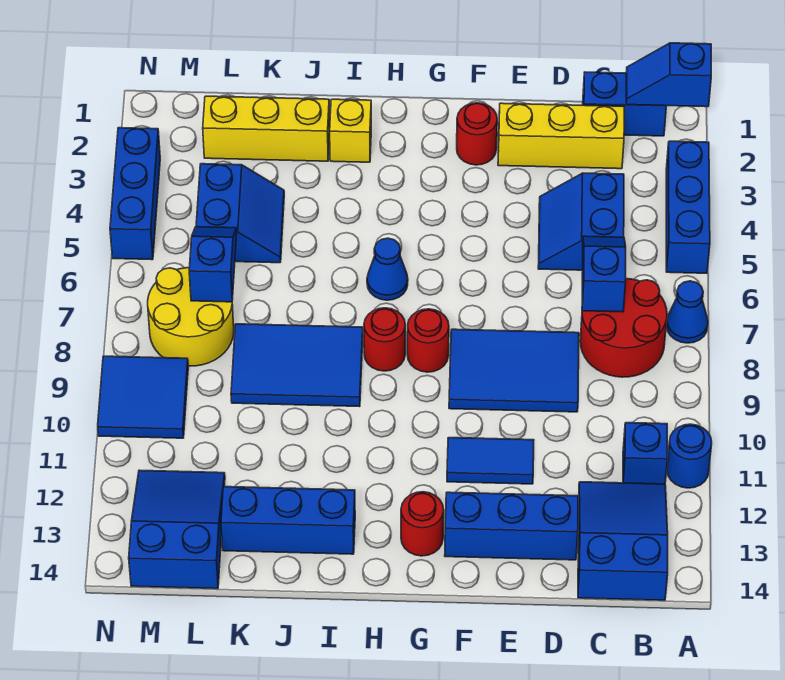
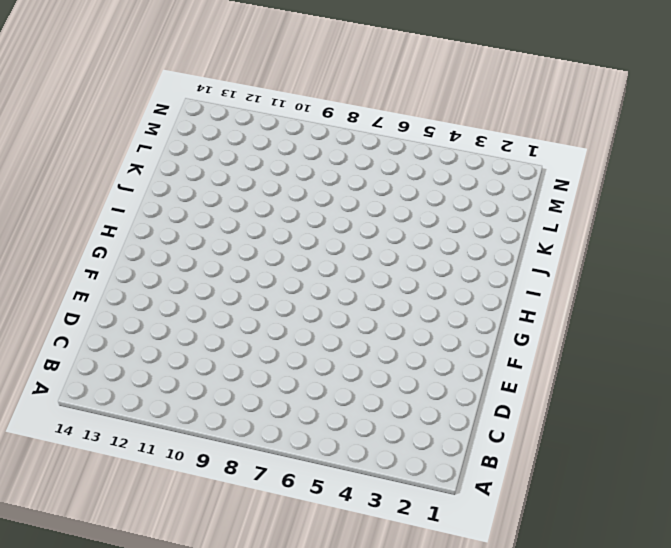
none -> blue 1x3 brick [666,141,710,273]
none -> blue 1x1 cone [667,281,708,343]
none -> blue 1x1 round brick [667,424,712,488]

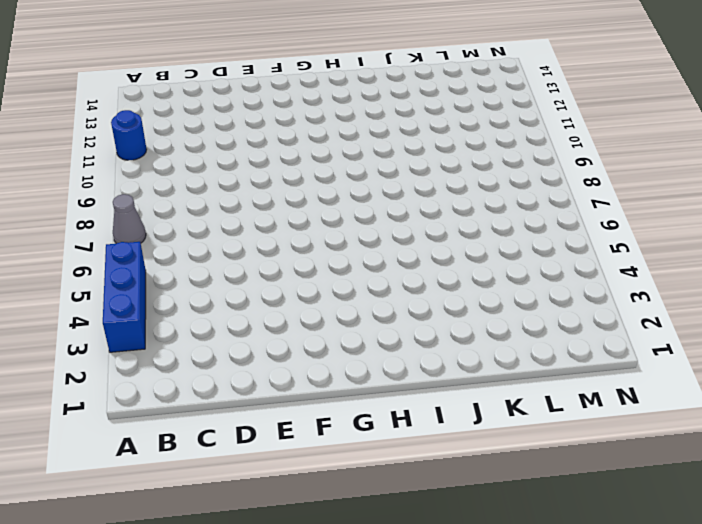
grey 1x1 cone [113,194,146,243] -> blue 1x1 cone [667,281,708,343]
none -> blue 1x2 brick [583,72,666,136]
none -> red 2x2 round brick [580,279,667,377]
none -> blue 1x1 brick [623,423,667,484]

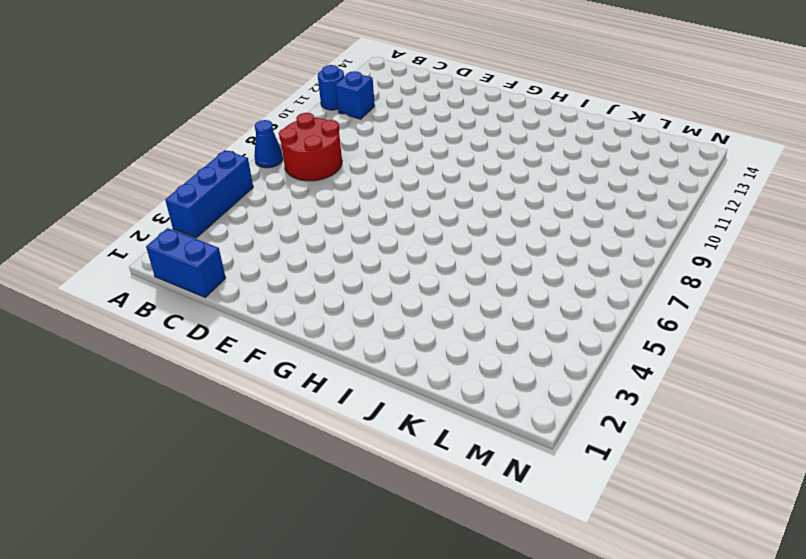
none -> blue 2x3 slope [578,482,668,600]
none -> yellow 1x3 brick [498,103,624,169]
none -> blue 2x2 slope [538,173,624,270]

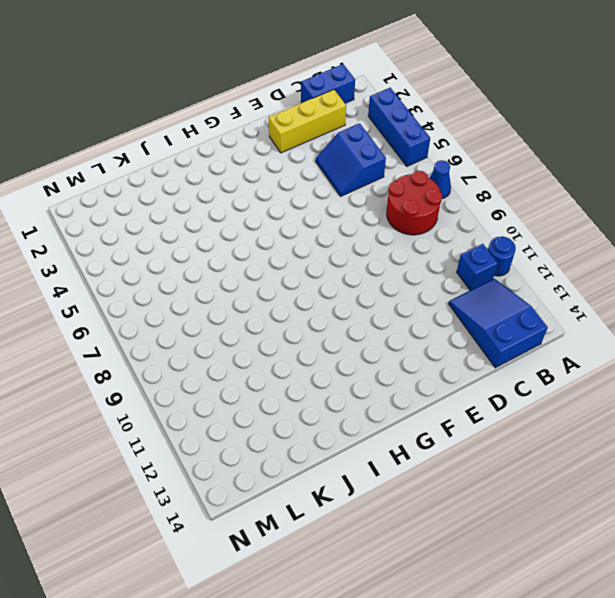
none -> blue 2x3 tile [449,329,579,412]
none -> blue 1x3 brick [445,492,578,560]
none -> blue 1x2 tile [447,438,534,484]

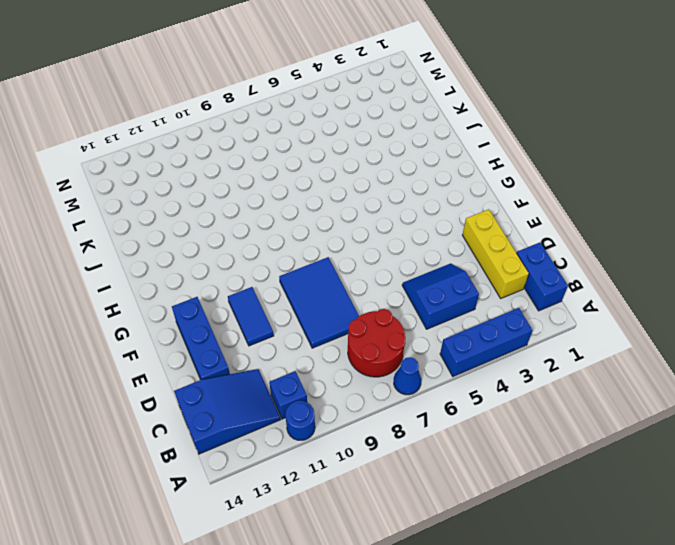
none -> red 1x1 round brick [457,103,497,165]
none -> red 1x1 round brick [407,309,449,372]
none -> red 1x1 round brick [401,492,444,556]

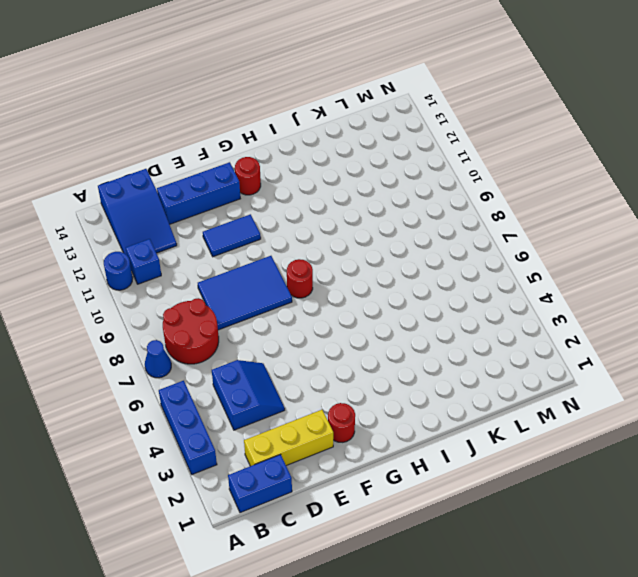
none -> blue 1x1 cone [367,238,408,300]
none -> red 1x1 round brick [364,308,405,371]
none -> yellow 1x1 brick [330,99,371,162]

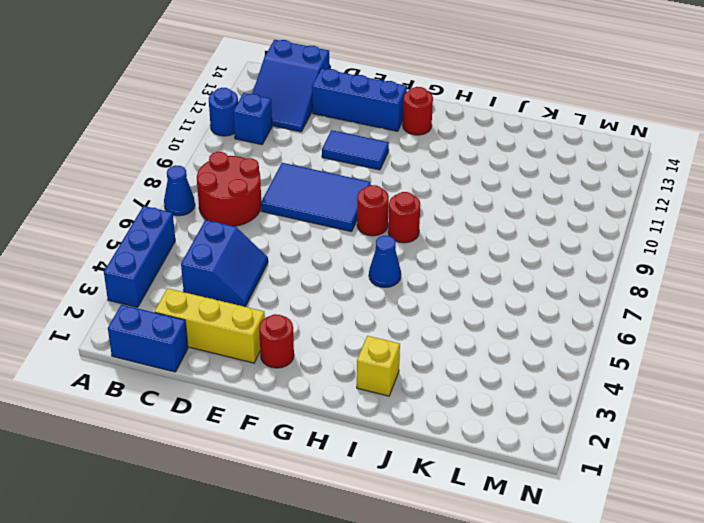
none -> blue 2x3 tile [231,324,363,407]
none -> blue 1x3 brick [221,487,355,554]
none -> yellow 1x3 brick [203,96,330,161]

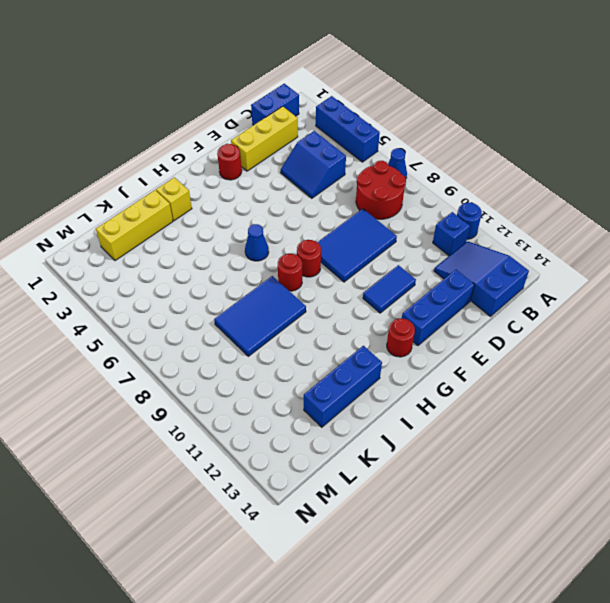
none -> blue 2x2 slope [196,164,284,263]
none -> yellow 2x2 round brick [148,268,234,366]
none -> blue 2x3 slope [129,470,225,589]

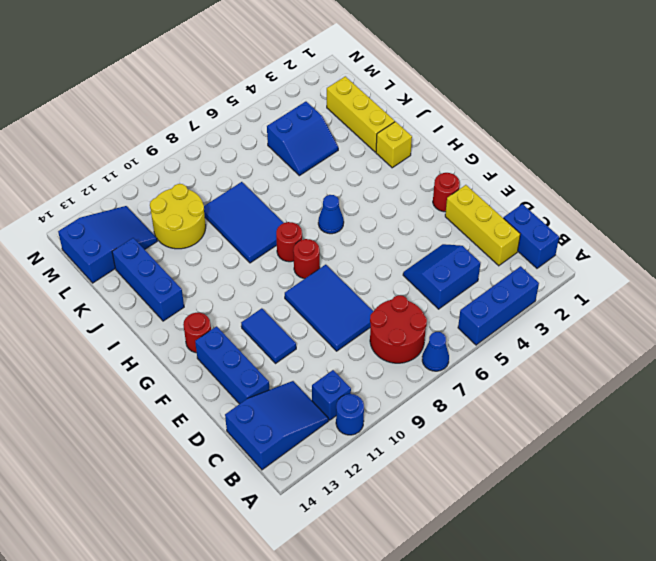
yellow 2x2 round brick [150,184,206,249] -> yellow 2x2 round brick moved to [148,268,234,366]
none -> blue 2x2 tile [98,356,188,438]
none -> blue 1x3 brick [110,128,160,260]
none -> blue 1x2 slope [626,43,711,107]

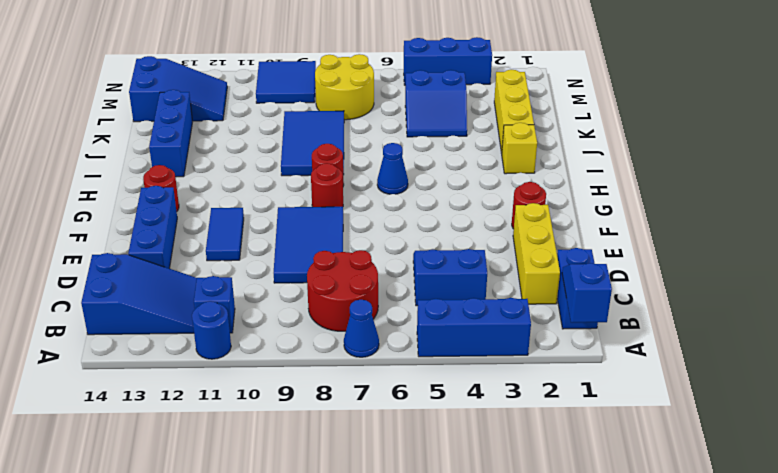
none -> blue 1x2 slope [582,236,626,312]
none -> blue 1x2 slope [189,227,237,302]

